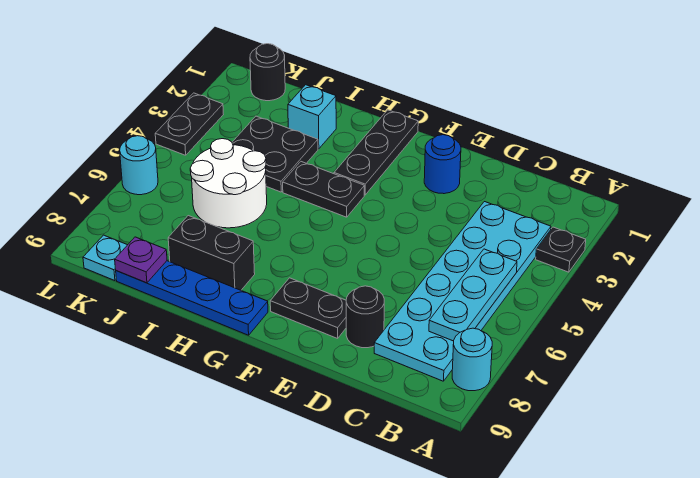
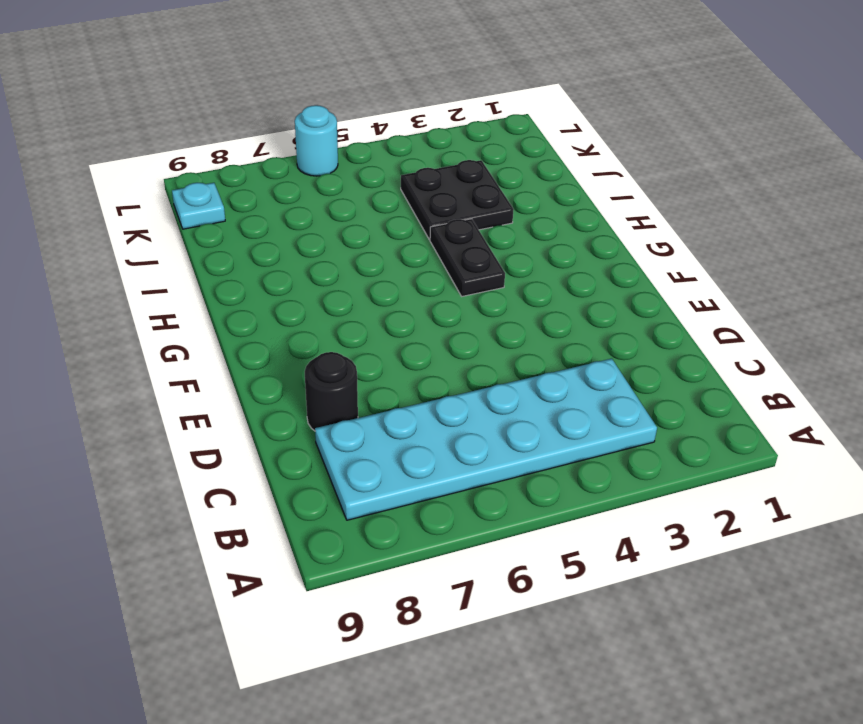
none -> black 1x1 plate [536,227,586,272]
none -> cyan 1x1 round brick [452,328,492,391]
none -> blue 1x1 round brick [424,135,461,194]

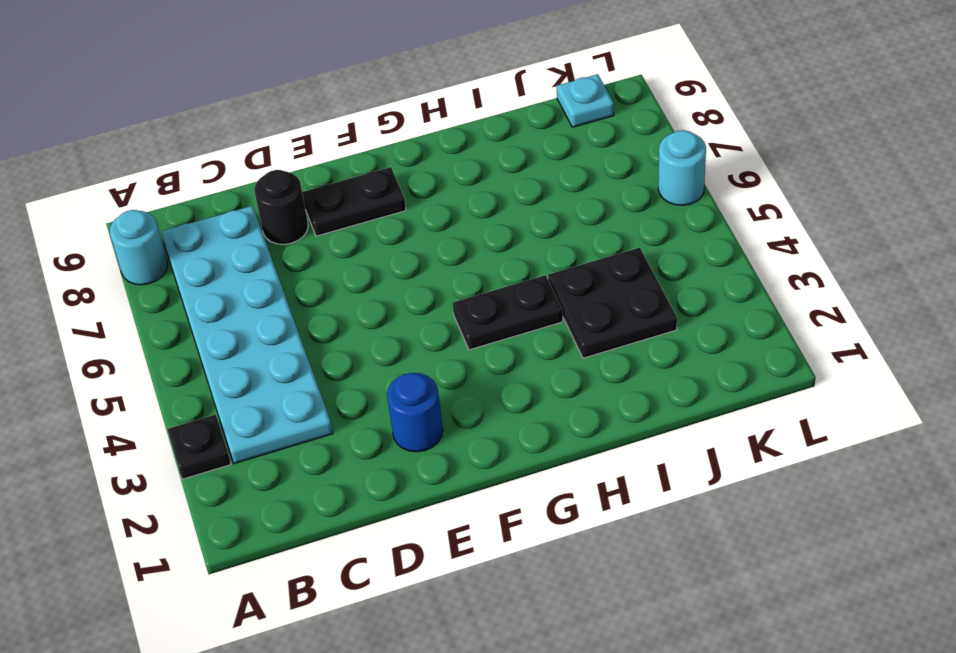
none -> black 1x3 plate [334,110,418,195]
none -> blue 1x4 plate [116,261,268,335]
none -> black 1x2 brick [168,216,255,290]

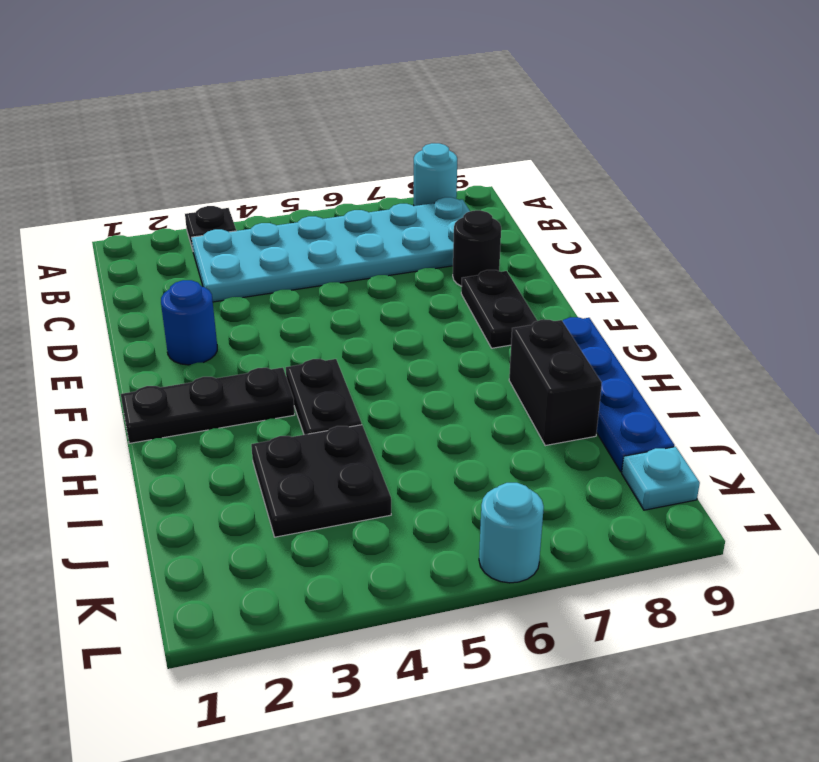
none -> cyan 1x1 brick [288,85,336,149]
none -> white 2x2 round brick [190,139,267,228]
none -> black 1x1 round brick [250,44,285,101]

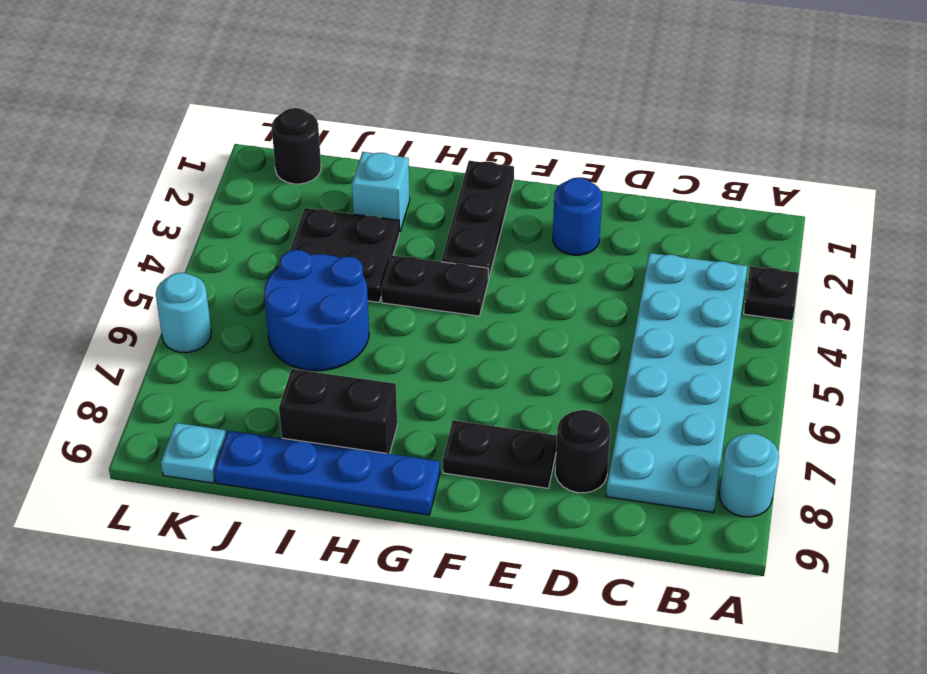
blue 2x2 round brick [264,250,369,371] -> white 2x2 round brick [190,139,267,228]
none -> black 1x2 plate [155,93,223,155]
none -> cyan 1x3 plate [429,249,517,341]
none -> purple 1x1 plate [115,237,167,283]

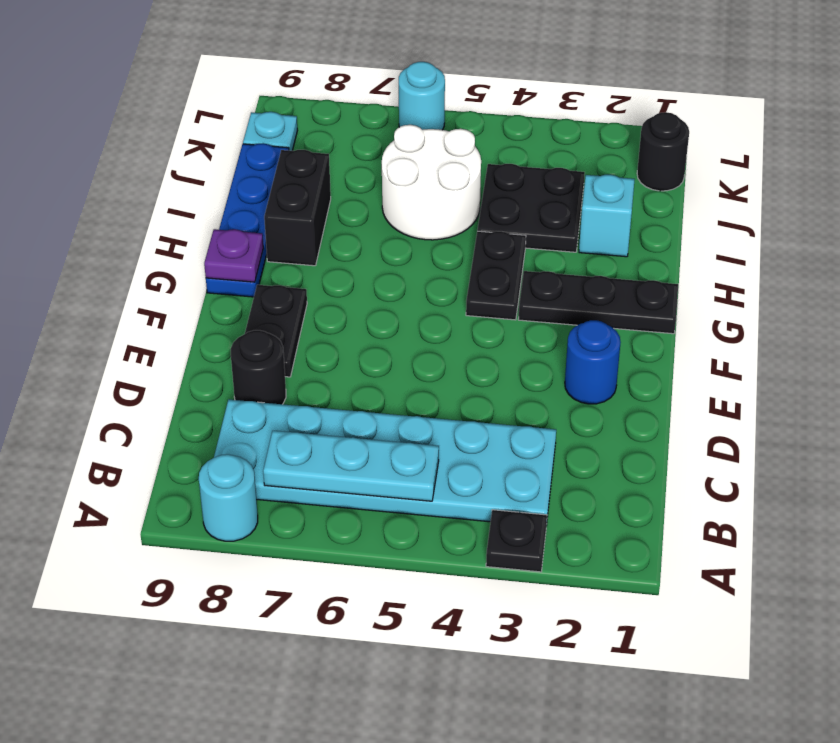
purple 1x1 plate [204,229,263,282] -> purple 1x1 plate moved to [115,237,167,283]
none -> black 1x2 plate [155,93,223,155]

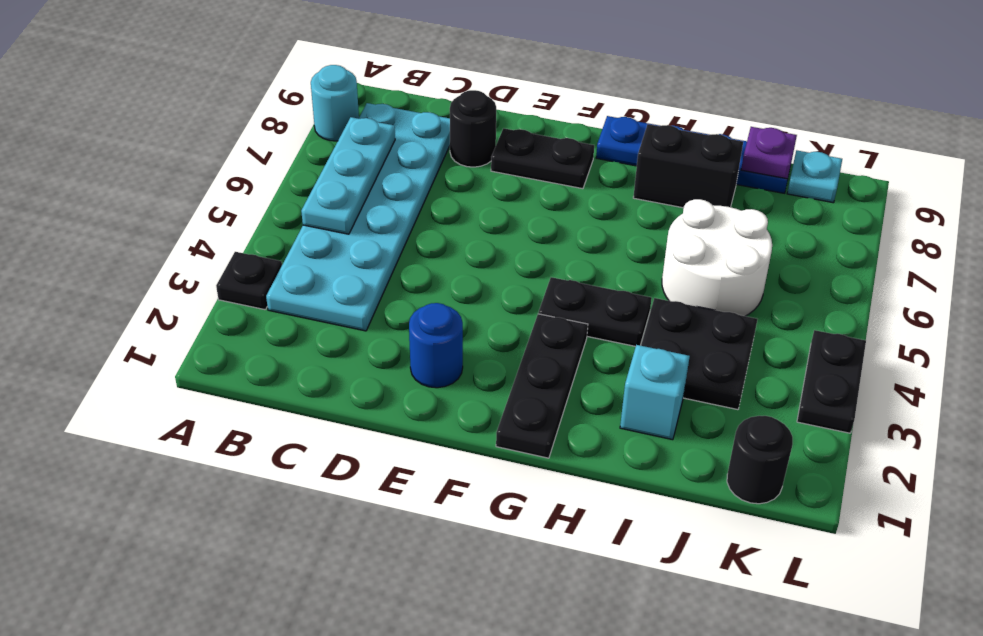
none -> cyan 1x1 round brick [120,136,158,195]

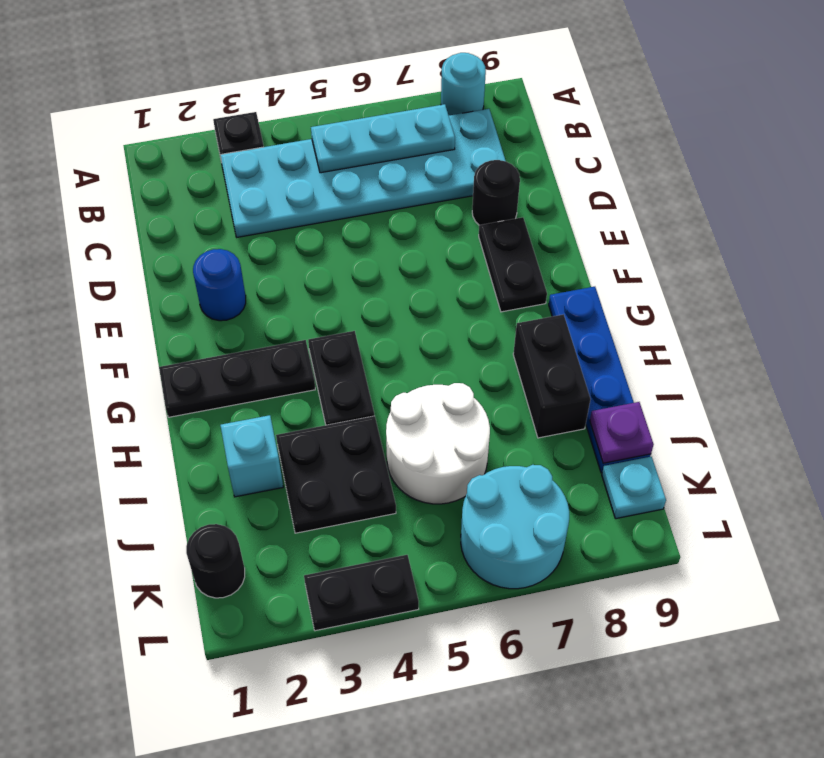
cyan 2x2 round brick [461,465,569,589] -> cyan 1x1 round brick [120,136,158,195]

